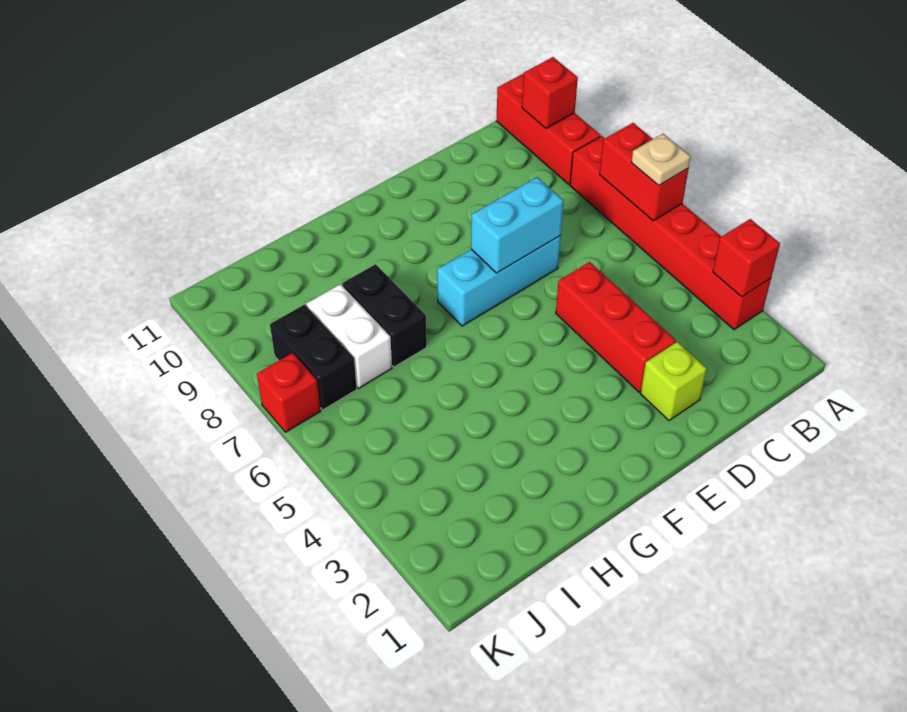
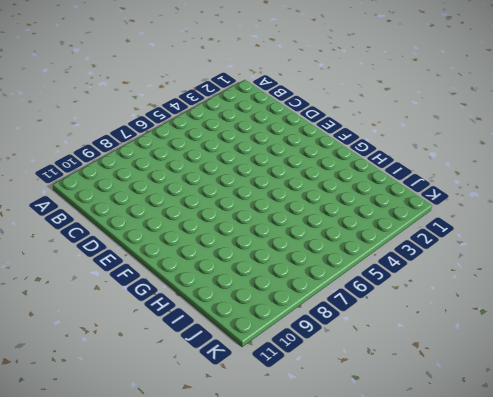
none -> red 1x6 brick [570,136,771,330]
none -> red 1x3 brick [496,74,601,185]
none -> lime 1x1 brick [641,342,707,421]

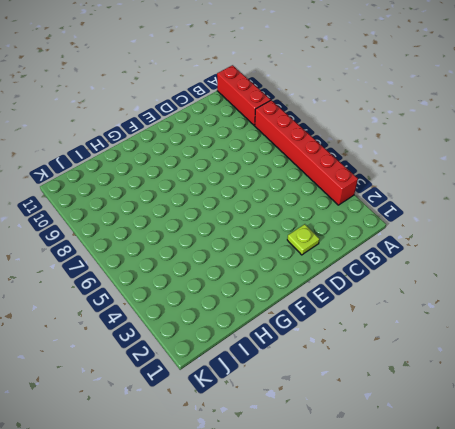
lime 1x1 plate [287,224,319,255] -> lime 1x1 brick [641,342,707,421]
none -> red 1x3 brick [556,262,676,392]
none -> cyan 1x3 brick [437,236,561,326]
none -> black 1x2 brick [342,264,427,367]

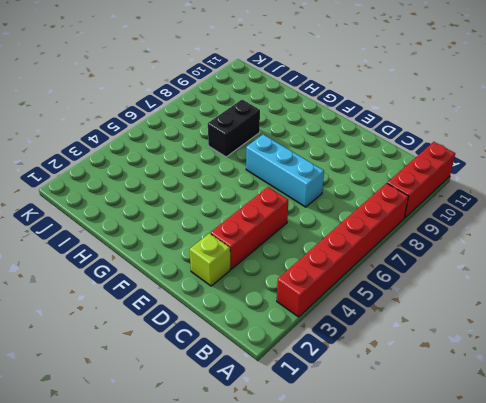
none -> white 1x2 brick [307,284,392,388]
none -> black 1x2 brick [270,305,357,410]
none -> red 1x1 brick [257,353,321,432]

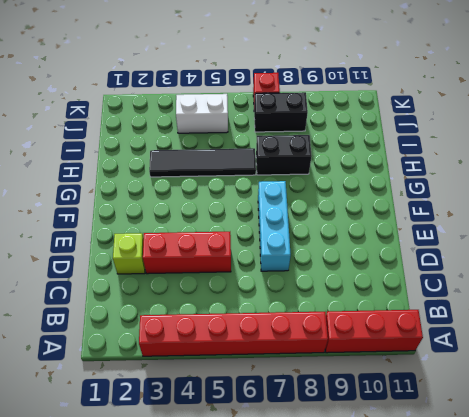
black 1x4 tile [149,148,256,177] -> none
white 1x2 brick [176,94,228,133] -> white 1x2 brick moved to [307,284,392,388]
none -> red 1x1 brick [713,219,780,297]
none -> red 1x2 brick [600,123,689,221]
none -> red 1x1 brick [522,57,578,128]

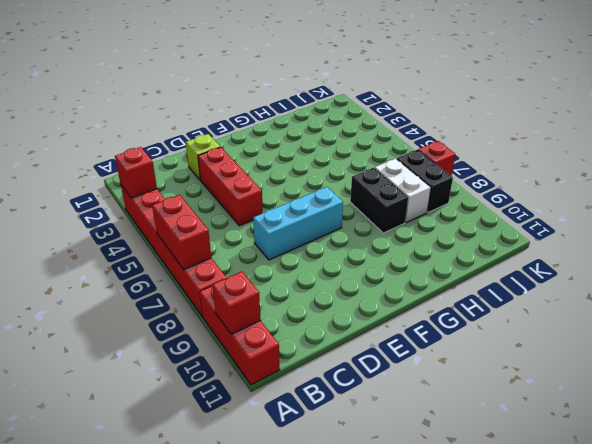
none -> cyan 1x2 brick [471,177,564,273]
none -> tan 1x1 plate [631,134,691,185]

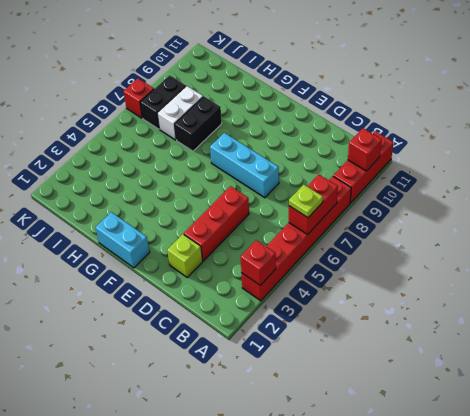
lime 1x1 plate [289,185,323,218] -> tan 1x1 plate [631,134,691,185]
cyan 1x2 brick [95,212,150,268] -> cyan 1x2 brick moved to [471,177,564,273]

